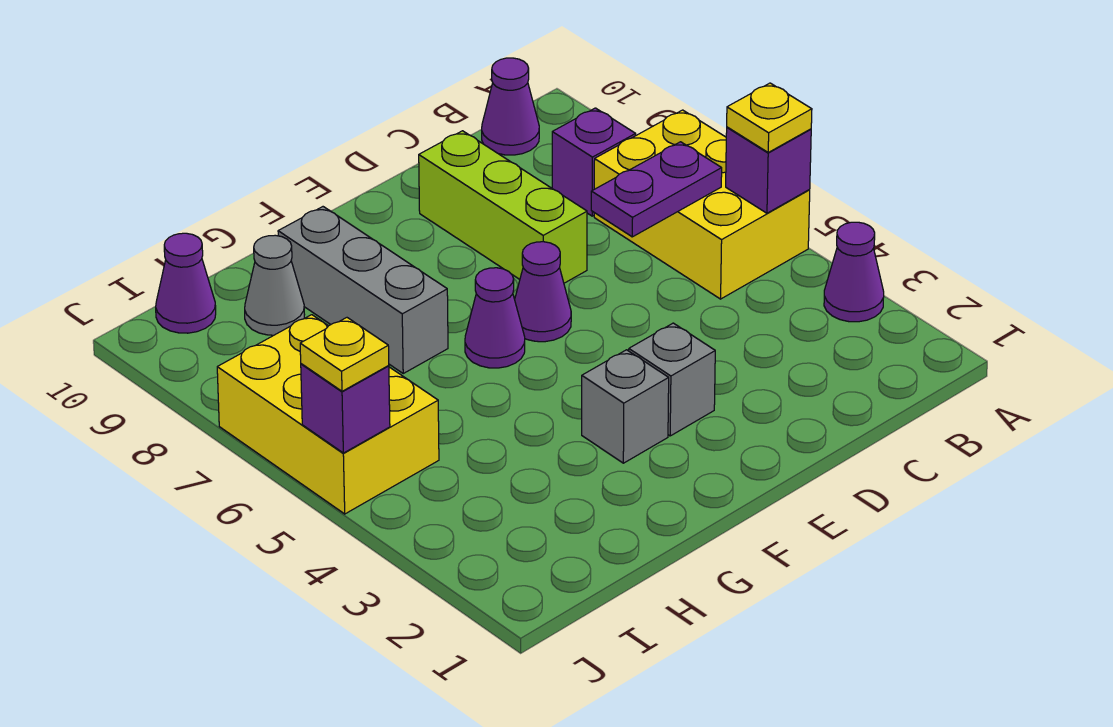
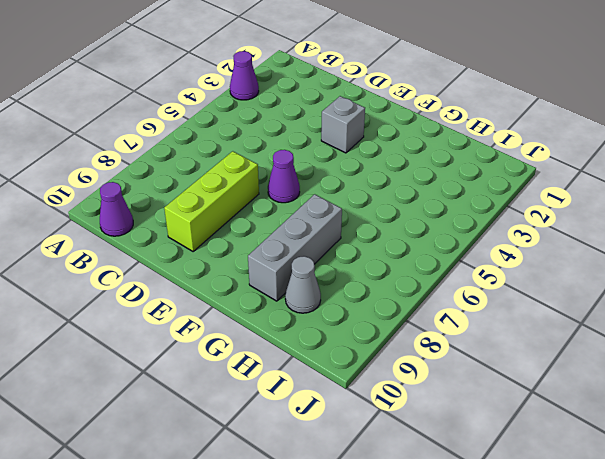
none -> yellow 2x3 brick [594,110,810,299]
none -> purple 1x1 brick [552,108,636,216]
none -> grey 1x1 brick [582,350,669,463]

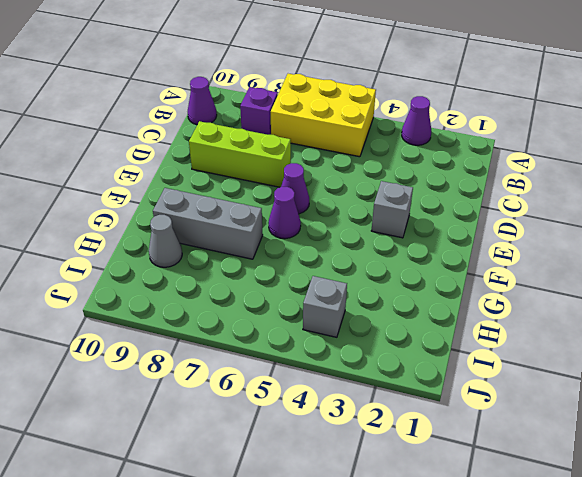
grey 1x1 brick [303,276,347,337] -> grey 1x1 brick moved to [582,350,669,463]
none -> yellow 2x3 brick [217,315,439,514]
none -> purple 1x1 cone [156,233,216,333]
none -> purple 1x1 brick [726,127,811,213]

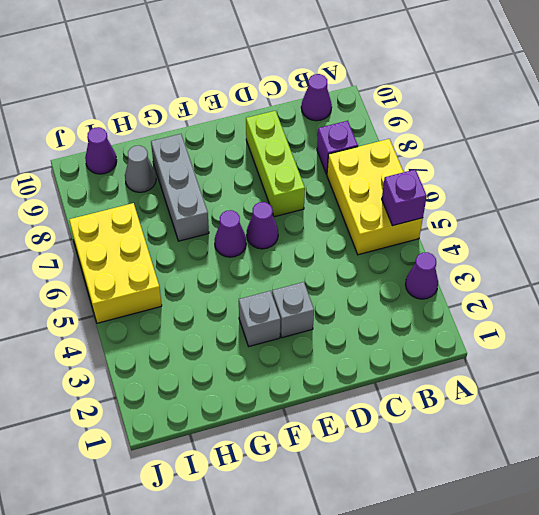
none -> purple 1x2 plate [591,142,722,237]
none -> purple 1x1 brick [301,364,390,453]
none -> yellow 1x1 plate [727,83,812,152]

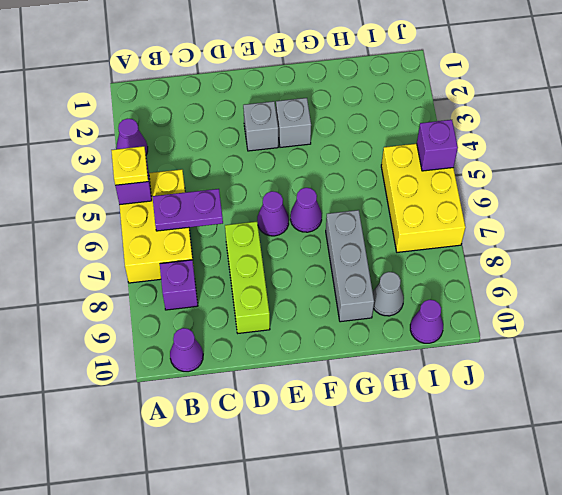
none -> yellow 1x1 plate [300,318,389,391]

